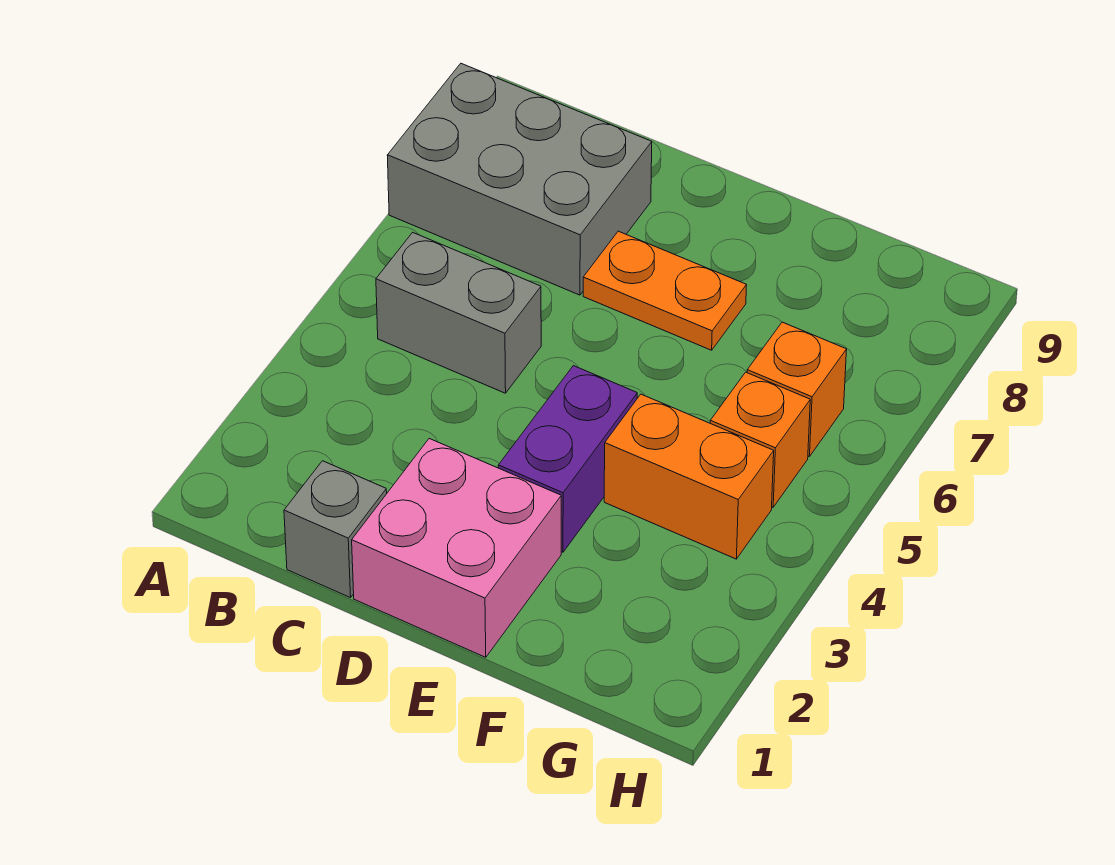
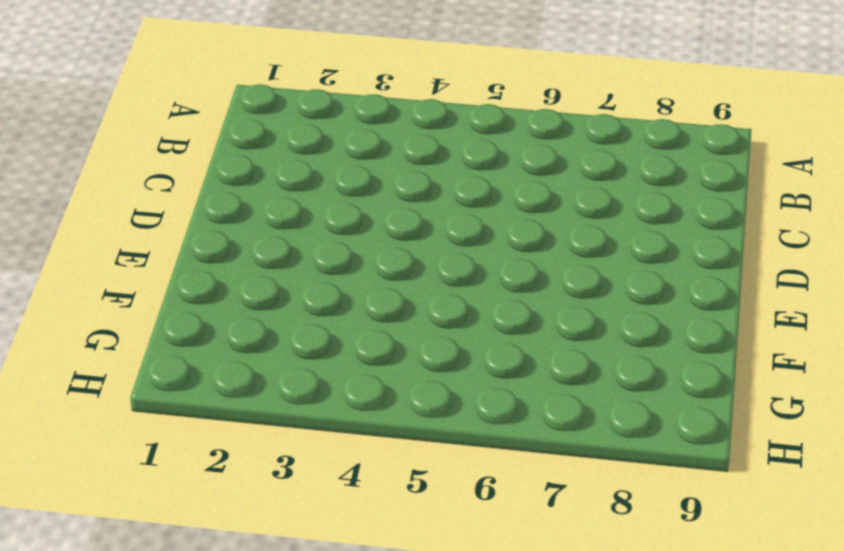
none -> grey 2x3 brick [387,64,652,295]
none -> grey 1x2 brick [376,232,541,393]

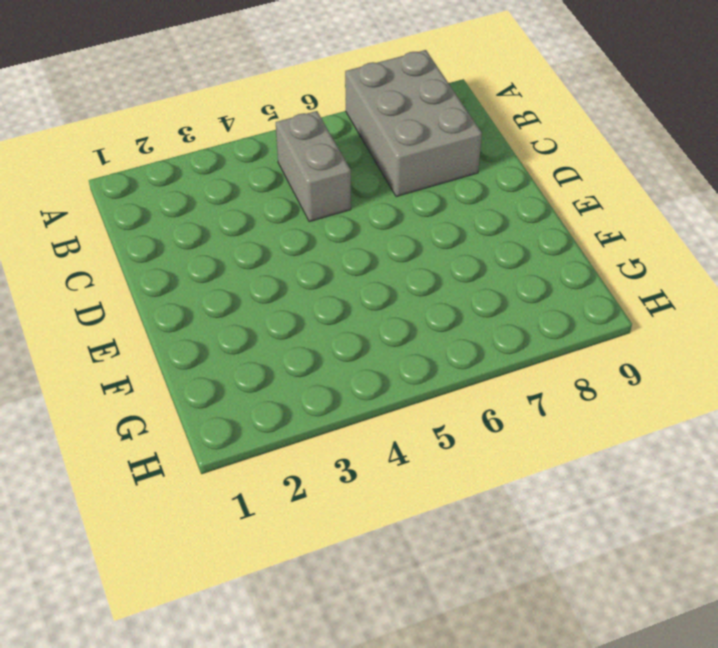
none -> grey 1x1 brick [284,461,387,598]
none -> pink 2x2 brick [352,439,561,657]

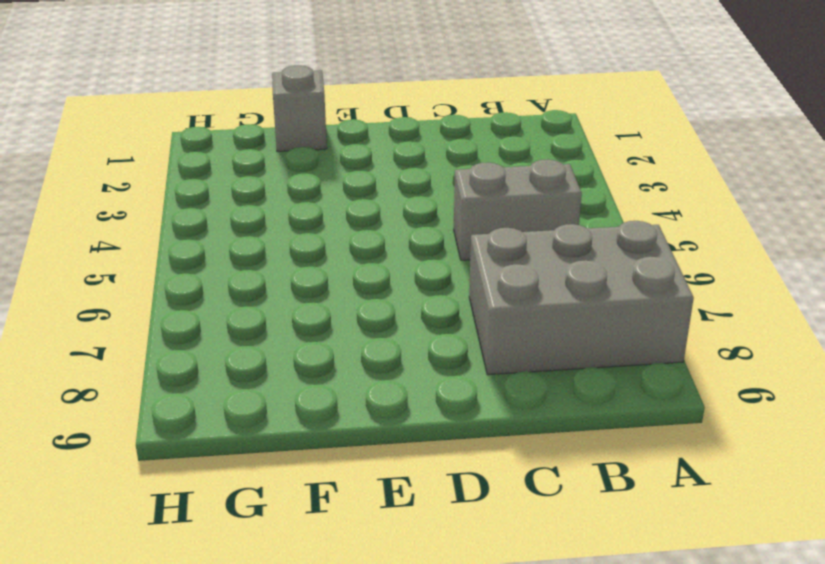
grey 1x1 brick [272,65,327,152] -> grey 1x1 brick moved to [284,461,387,598]
none -> pink 2x2 brick [352,439,561,657]
none -> orange 1x2 plate [583,231,747,350]

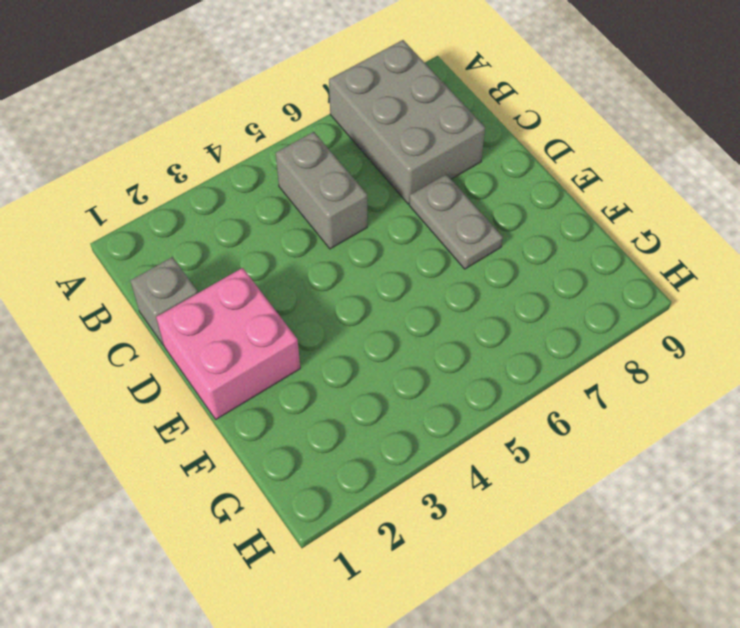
grey 1x2 plate [409,174,503,269] -> orange 1x2 plate [583,231,747,350]
none -> purple 1x2 brick [498,366,637,552]
none -> orange 1x2 brick [604,394,774,559]

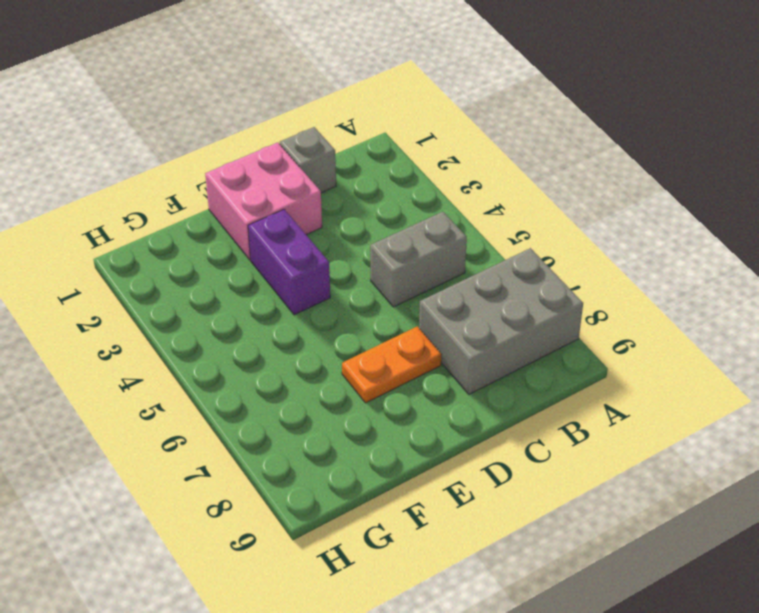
none -> orange 1x2 brick [604,394,774,559]
none -> orange 1x1 brick [710,372,810,507]

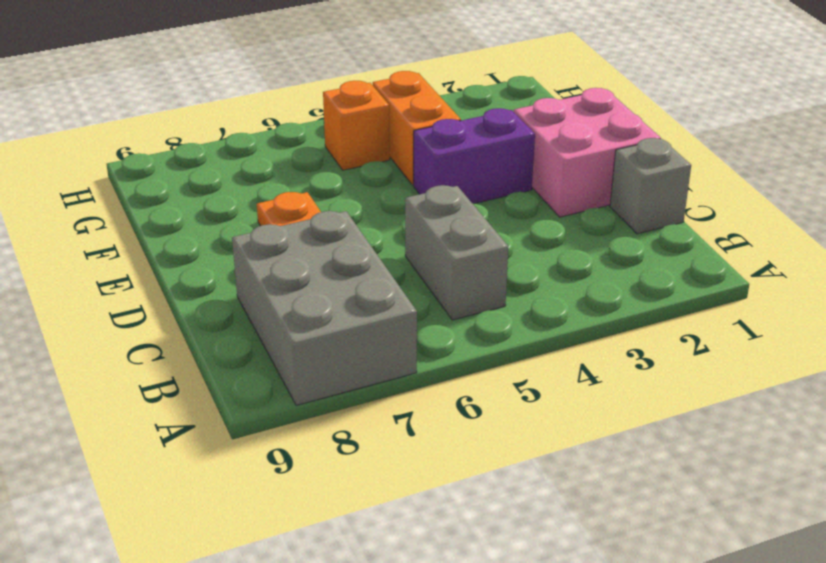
none -> orange 1x1 brick [747,322,847,457]

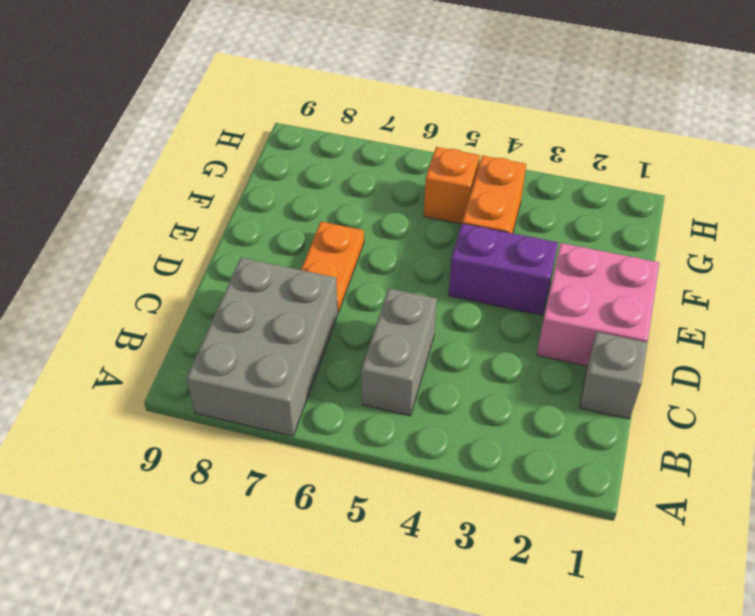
none -> orange 1x1 brick [747,322,847,457]

